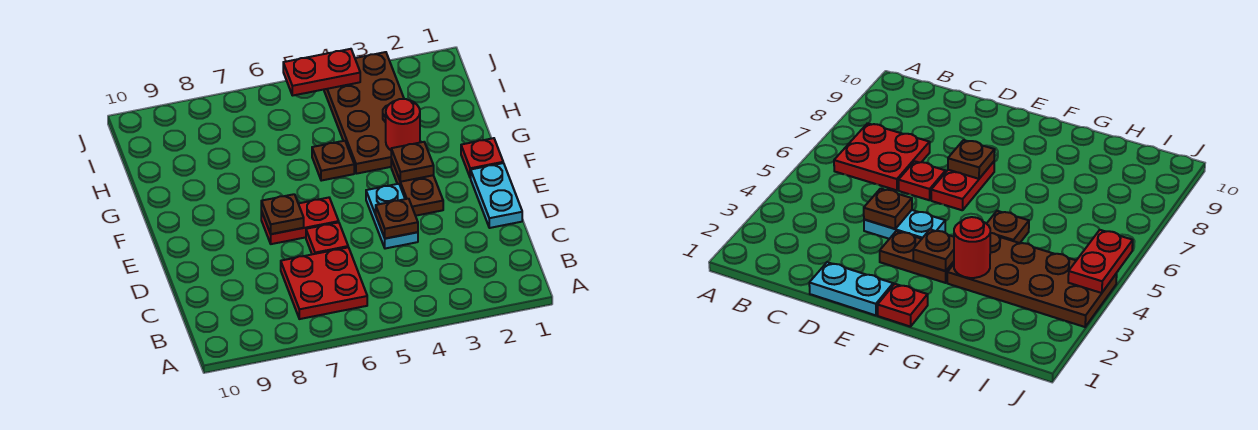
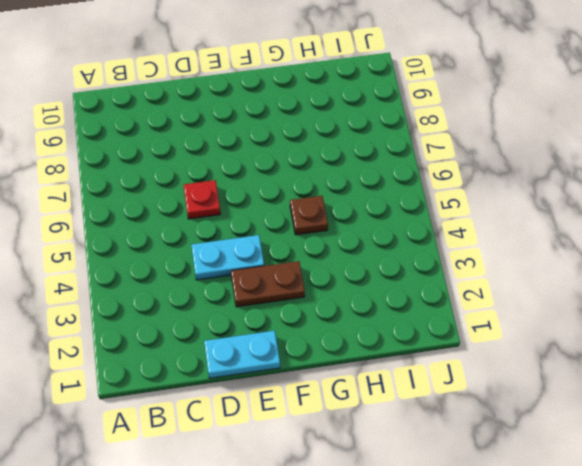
none -> red 2x2 plate [281,247,367,319]
none -> red 1x2 plate [261,198,339,244]
none -> red 1x1 plate [461,138,503,178]

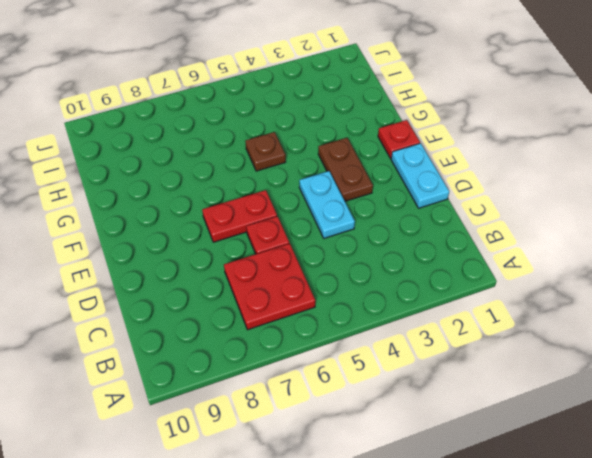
none -> brown 2x4 plate [324,52,421,174]
none -> brown 1x1 plate [376,199,418,239]
none -> brown 1x1 plate [261,194,304,234]

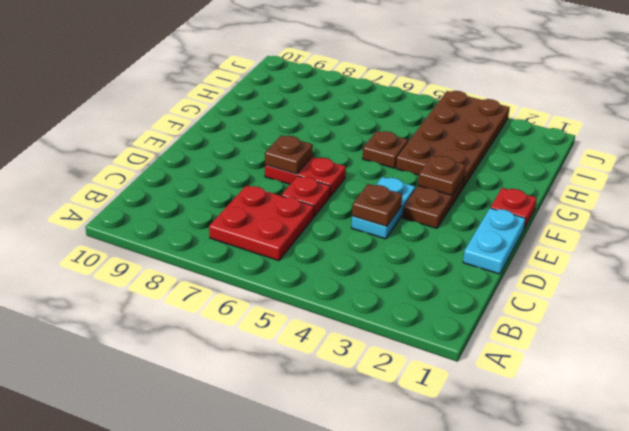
none -> red 1x1 round brick [386,99,420,150]
none -> red 1x2 plate [283,49,360,96]

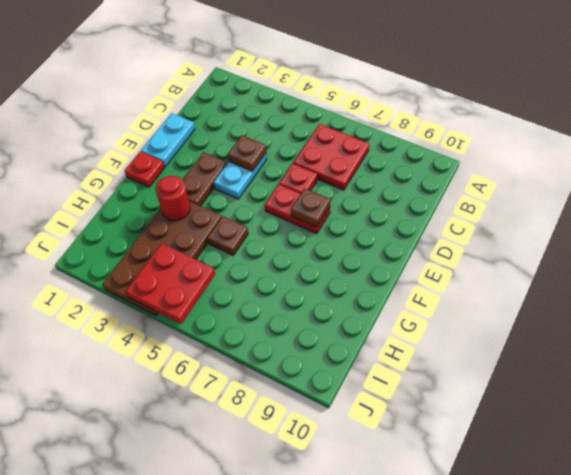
red 2x2 plate [126,243,215,324] -> red 1x2 plate [283,49,360,96]
none -> brown 1x1 plate [391,142,434,182]

